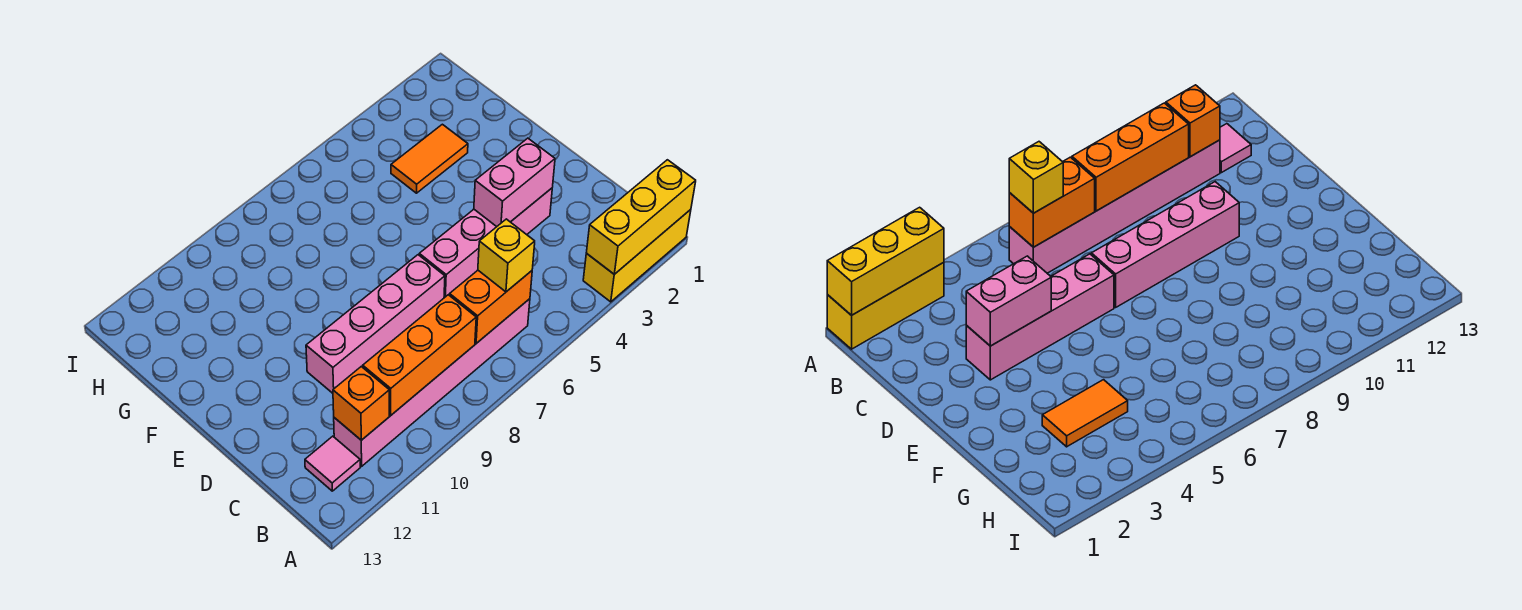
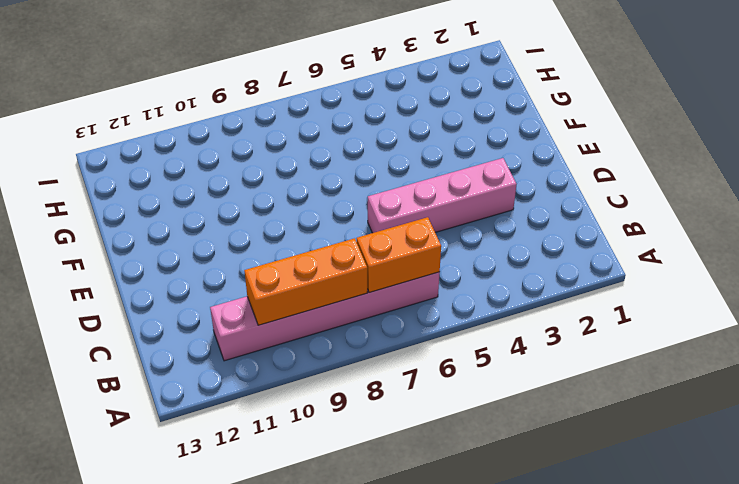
none -> yellow 1x3 brick [583,209,691,302]
none -> pink 1x1 tile [305,436,360,491]
none -> pink 1x4 brick [306,255,445,393]

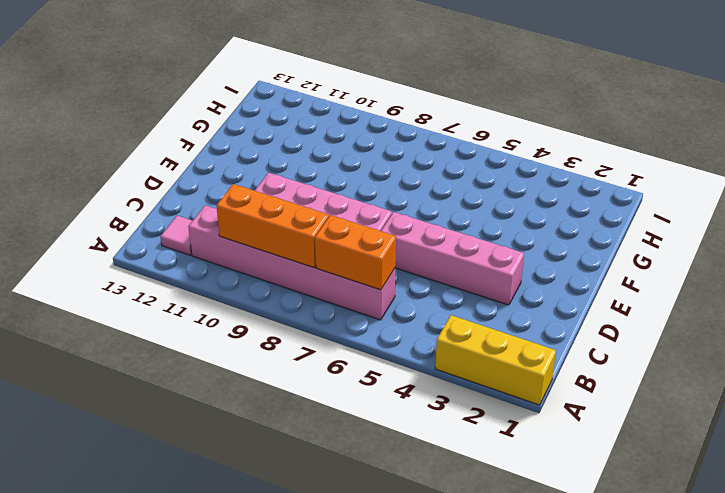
none -> orange 1x2 tile [391,124,468,193]
none -> yellow 1x3 brick [586,160,696,274]
none -> orange 1x1 brick [333,367,389,440]

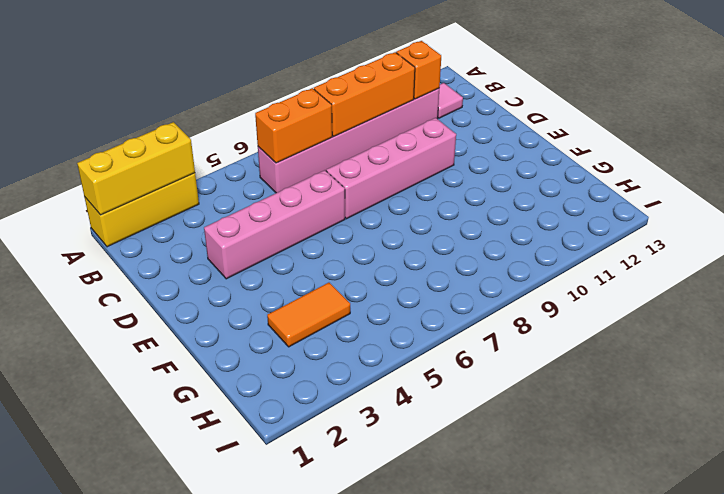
none -> pink 1x2 brick [474,138,555,227]
none -> yellow 1x1 brick [478,219,535,292]

